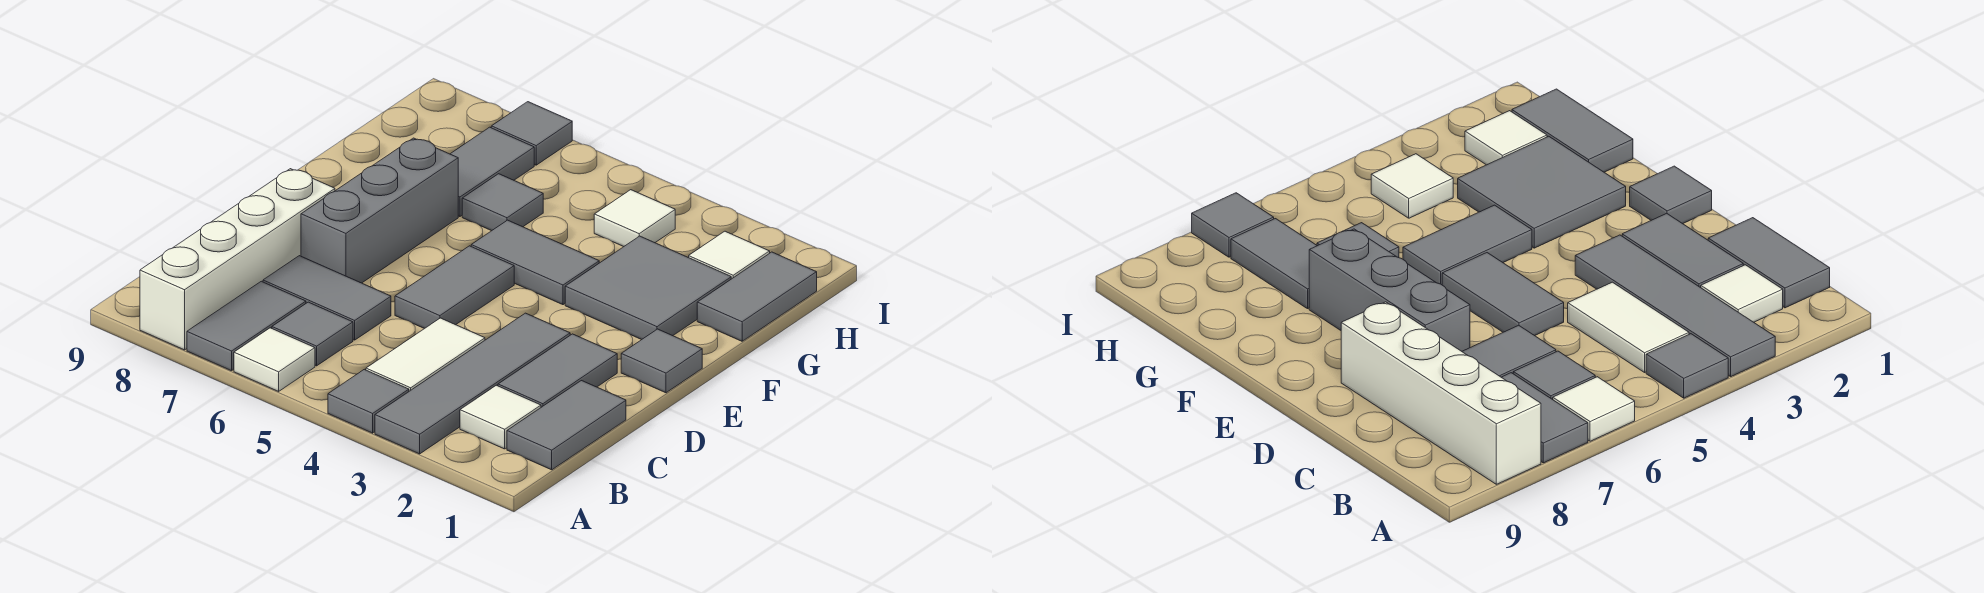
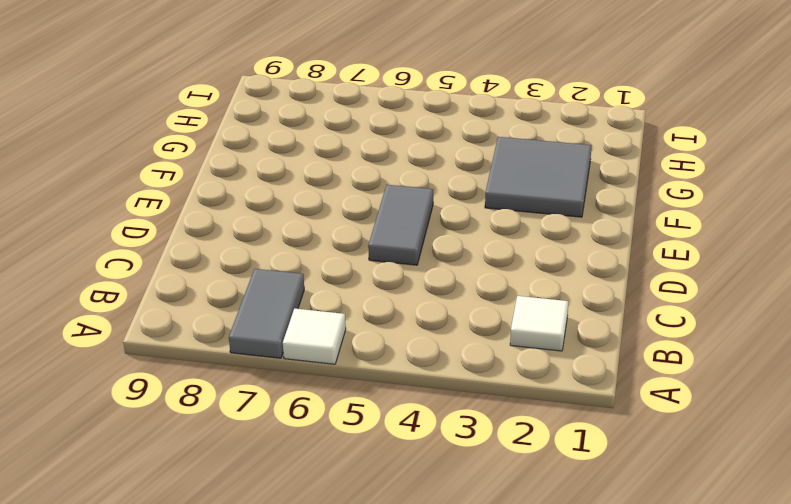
none -> grey 1x4 tile [375,313,570,454]
none -> grey 1x1 tile [328,369,409,433]
none -> white 1x4 brick [140,169,335,350]

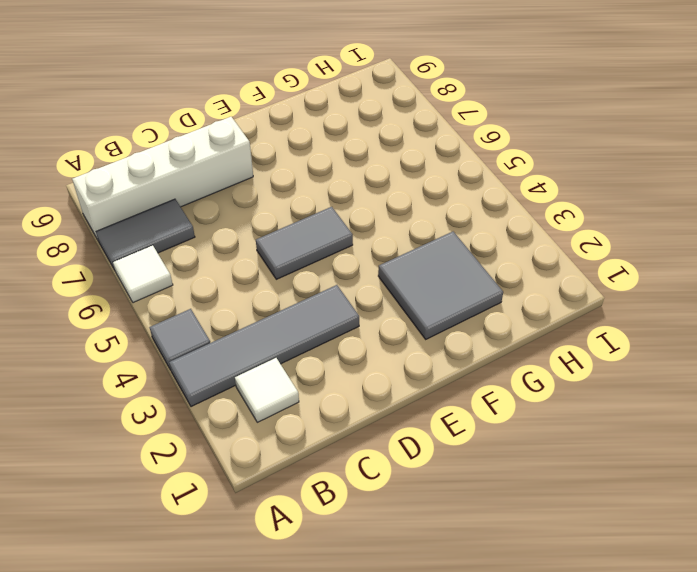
none -> grey 1x2 tile [507,381,626,470]
none -> white 1x2 tile [366,318,485,391]
none -> grey 1x1 tile [272,302,353,366]

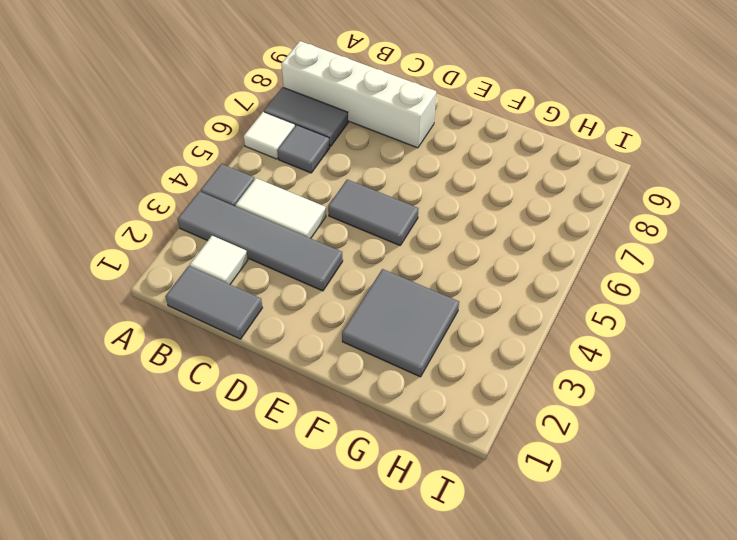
none -> grey 1x2 tile [498,334,617,407]
none -> grey 1x2 tile [263,256,391,340]
none -> grey 1x3 brick [301,138,458,283]

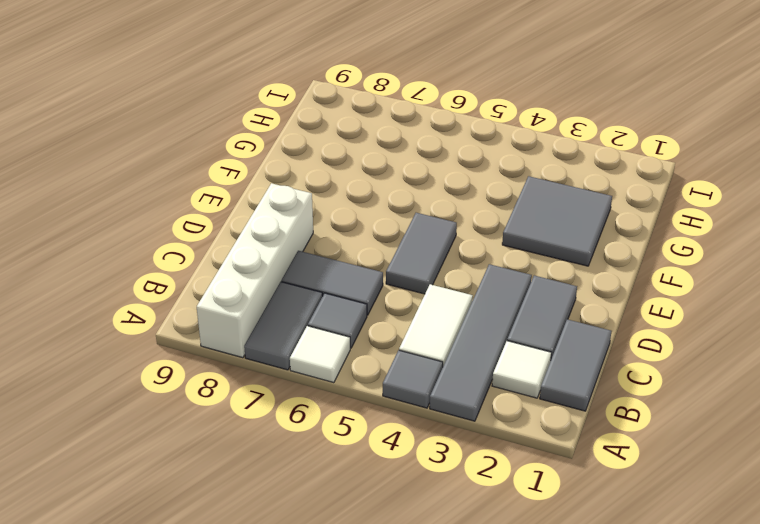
none -> grey 1x3 brick [301,138,458,283]
none -> grey 1x1 tile [621,329,702,393]
none -> grey 1x2 tile [471,220,599,305]

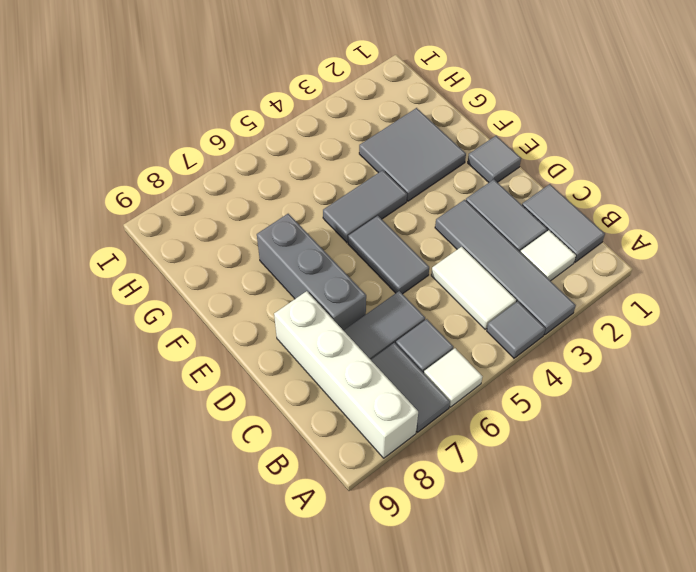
none -> grey 1x2 tile [697,252,817,341]
none -> grey 1x1 tile [462,174,543,231]
none -> grey 1x2 tile [451,127,534,217]

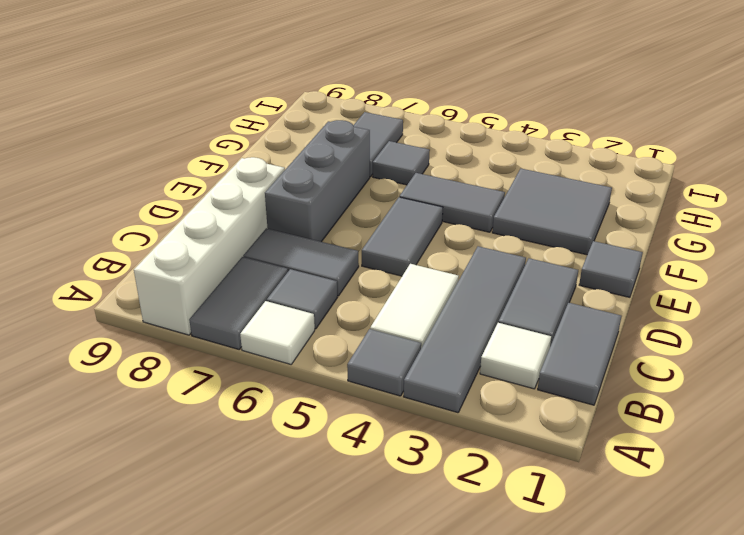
none -> grey 1x2 tile [697,252,817,341]
none -> white 1x1 tile [689,231,770,279]
none -> white 1x1 tile [594,190,675,247]

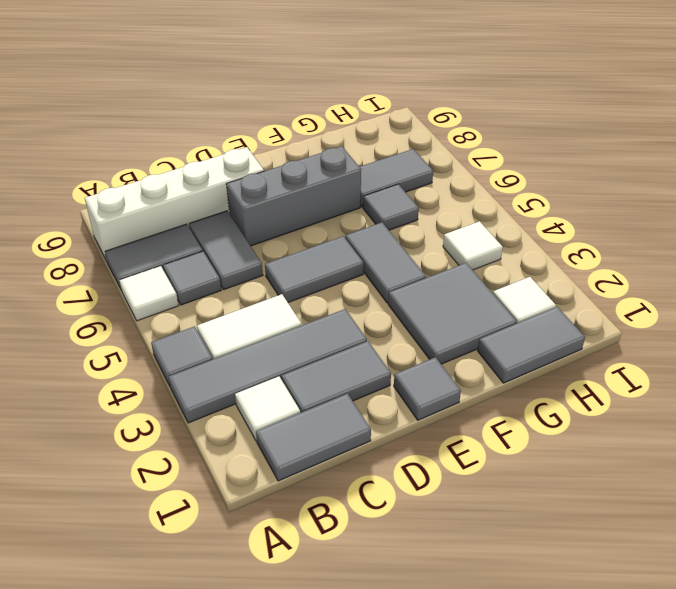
none -> grey 1x1 tile [491,102,572,165]

